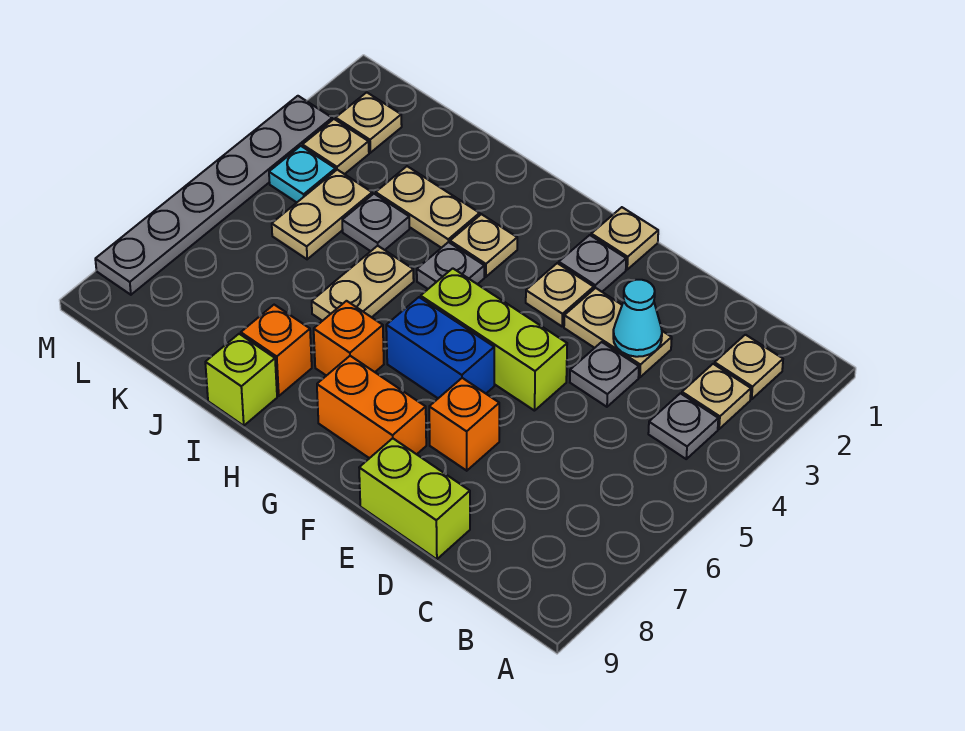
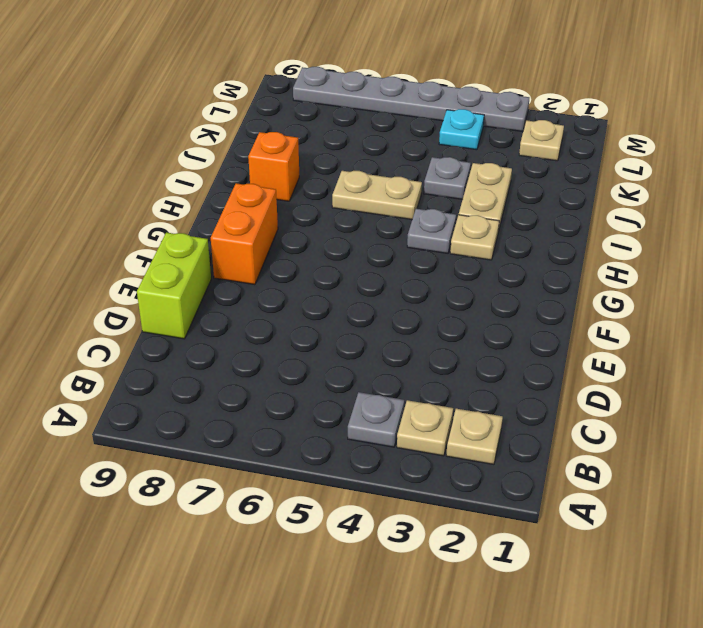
none -> tan 1x2 plate [564,288,672,377]
none -> grey 1x1 plate [570,342,639,407]
none -> lime 1x3 brick [421,268,567,411]

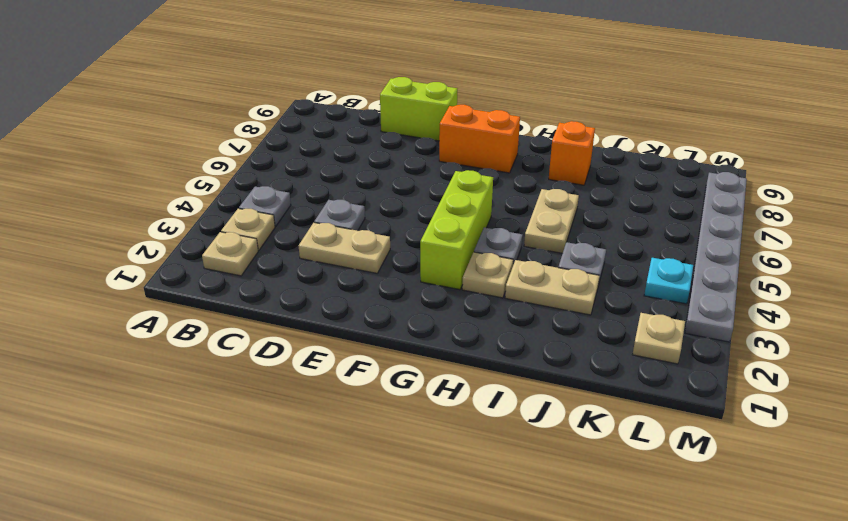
lime 1x3 brick [420,170,493,290] -> lime 1x3 brick turned to [421,268,567,411]
none -> orange 1x1 brick [429,378,499,471]
none -> tan 1x1 plate [591,207,658,269]
none -> grey 1x1 plate [559,235,626,292]

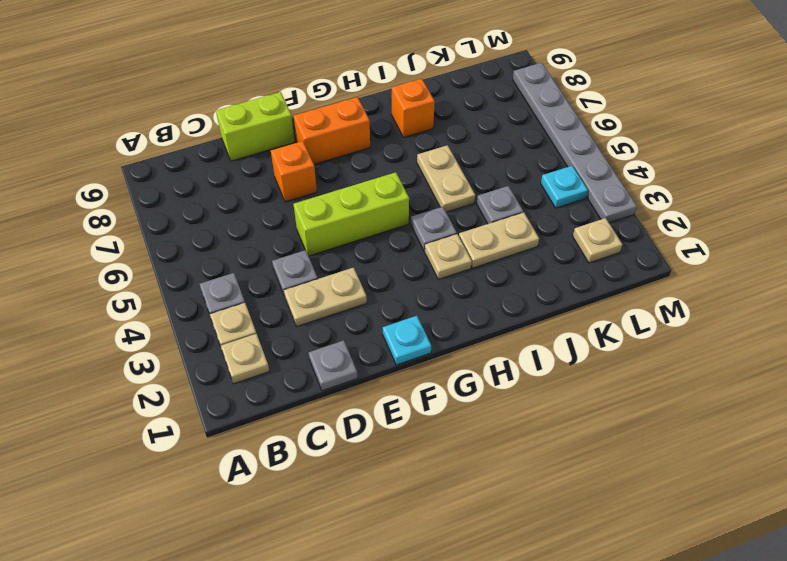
grey 1x1 plate [309,340,358,391] -> grey 1x1 plate moved to [559,235,626,292]
cyan 1x1 plate [383,316,431,365] -> tan 1x1 plate [591,207,658,269]
none -> tan 1x1 plate [526,263,594,326]
none -> blue 1x2 brick [386,297,494,398]
none -> orange 1x1 brick [314,301,384,376]

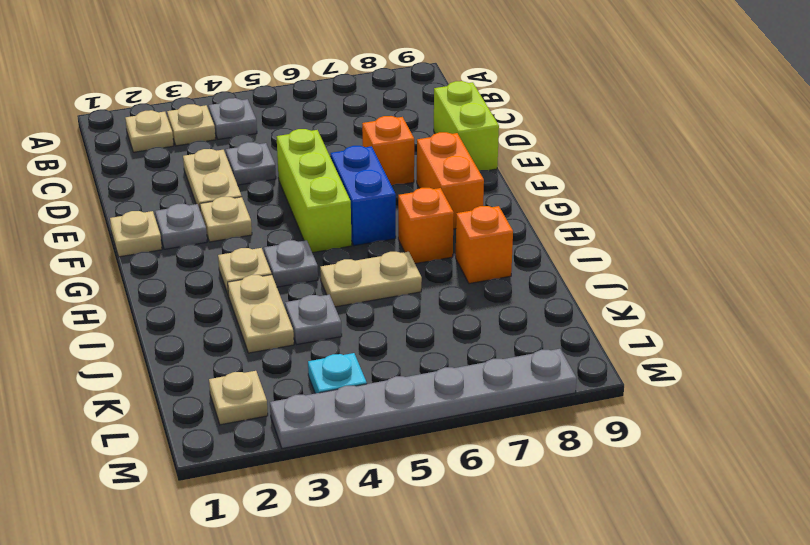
none -> lime 1x1 brick [205,334,277,426]
none -> tan 1x2 plate [272,170,372,259]
none -> tan 1x1 plate [302,119,369,174]

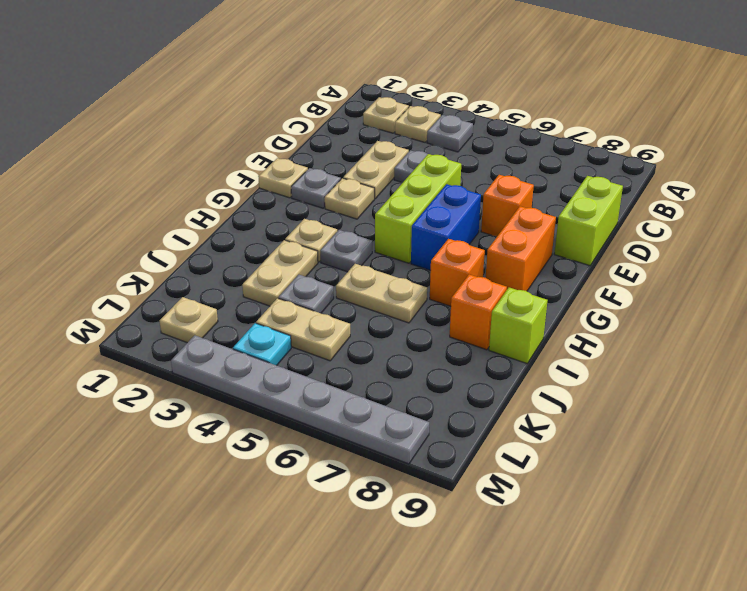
none -> tan 1x1 plate [302,119,369,174]
none -> cyan 1x1 cone [613,280,662,357]

